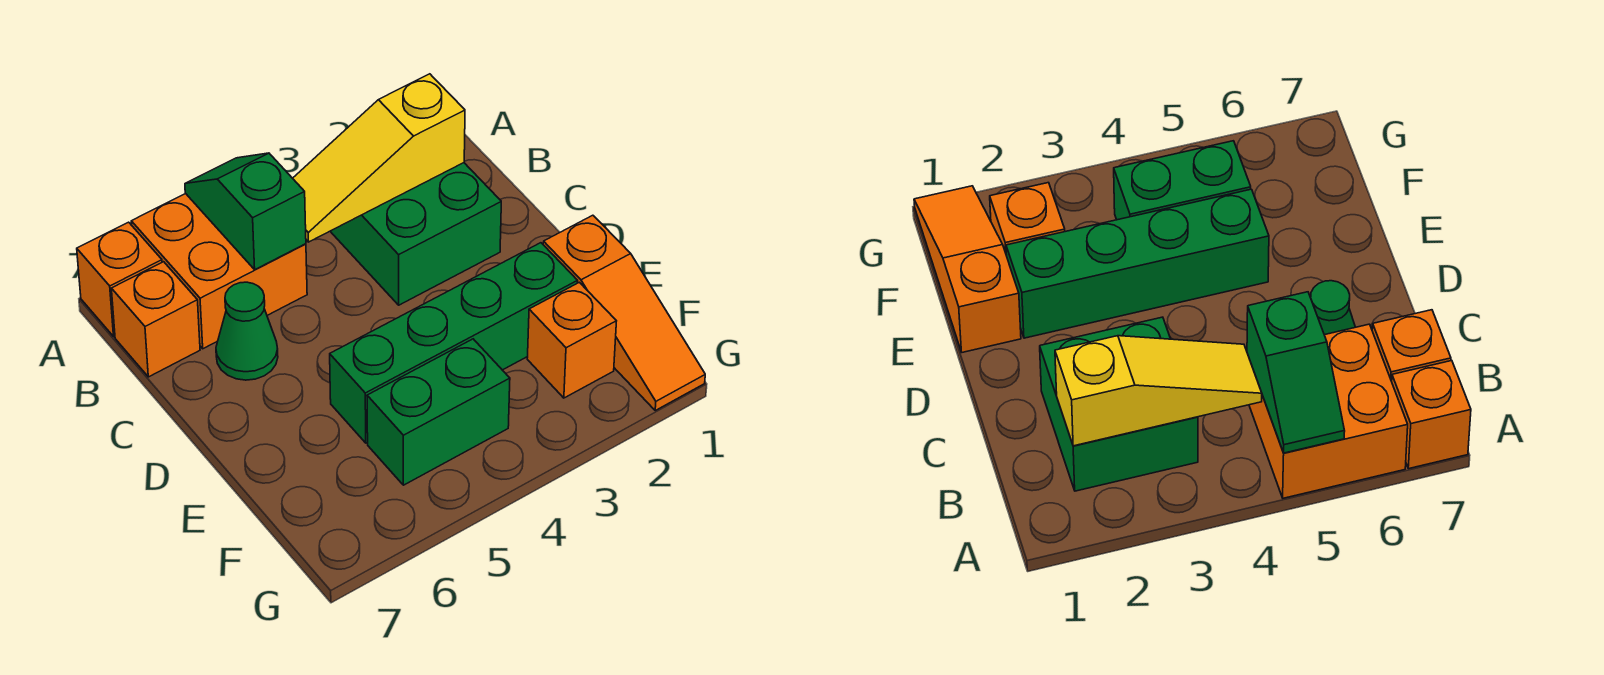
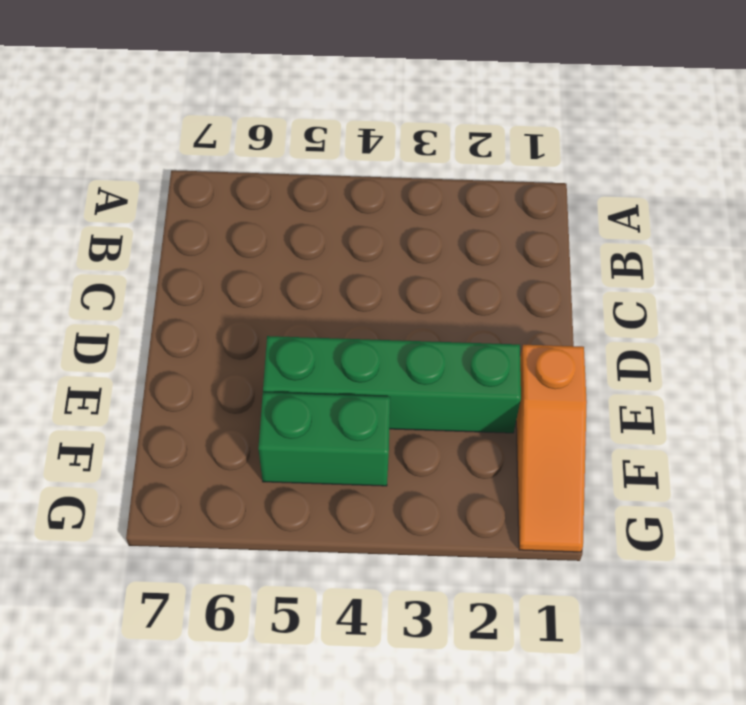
none -> orange 2x2 brick [131,194,307,349]
none -> orange 1x1 brick [77,222,162,336]

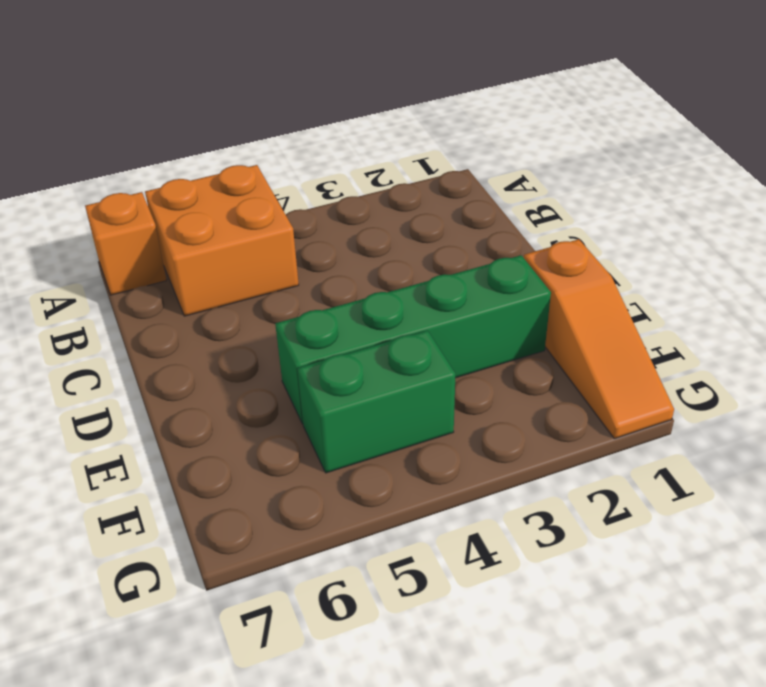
none -> green 2x2 brick [330,163,501,305]
none -> orange 1x1 brick [111,262,200,377]

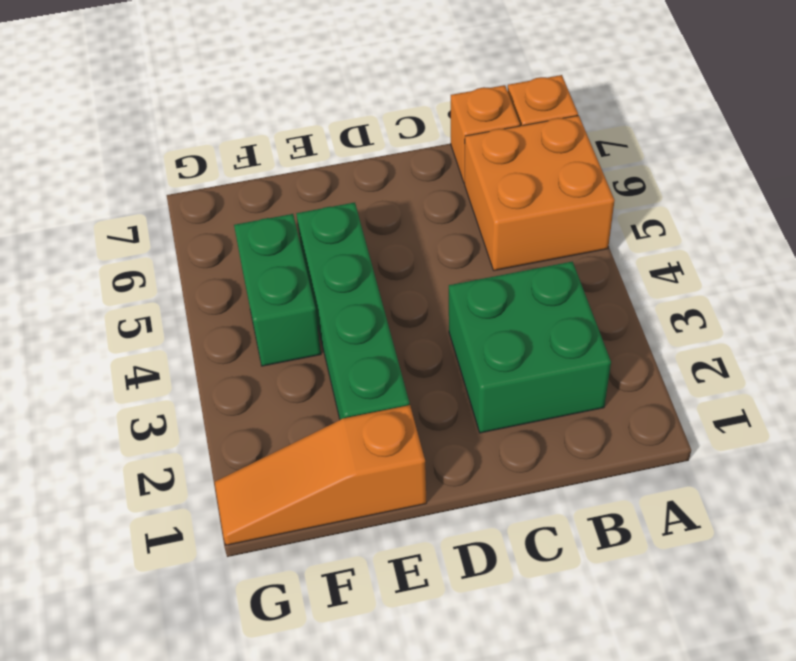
none -> green 1x1 cone [216,282,278,380]
none -> orange 1x1 brick [527,282,616,398]

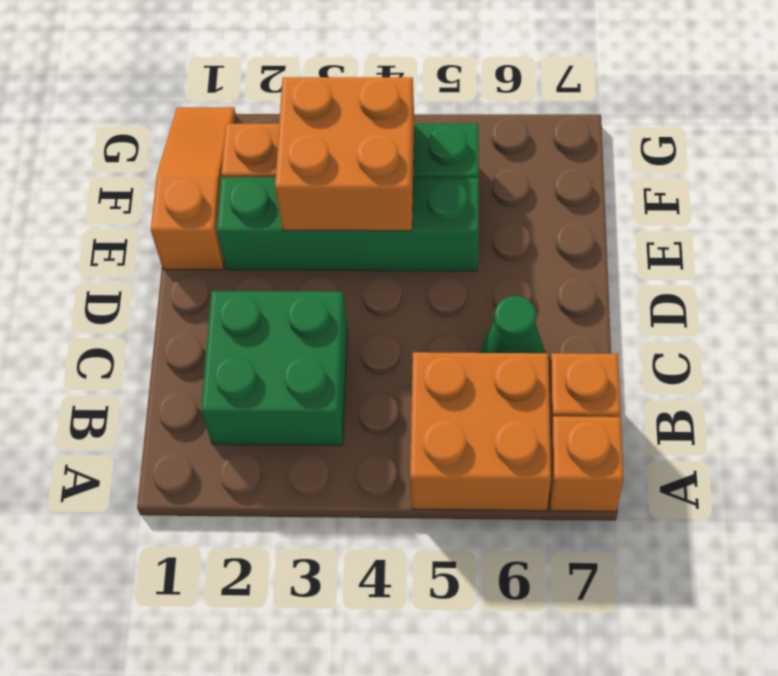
orange 2x2 brick [275,77,414,231] -> none
none -> green 1x2 slope [185,153,306,269]
none -> yellow 1x3 slope [293,74,465,242]

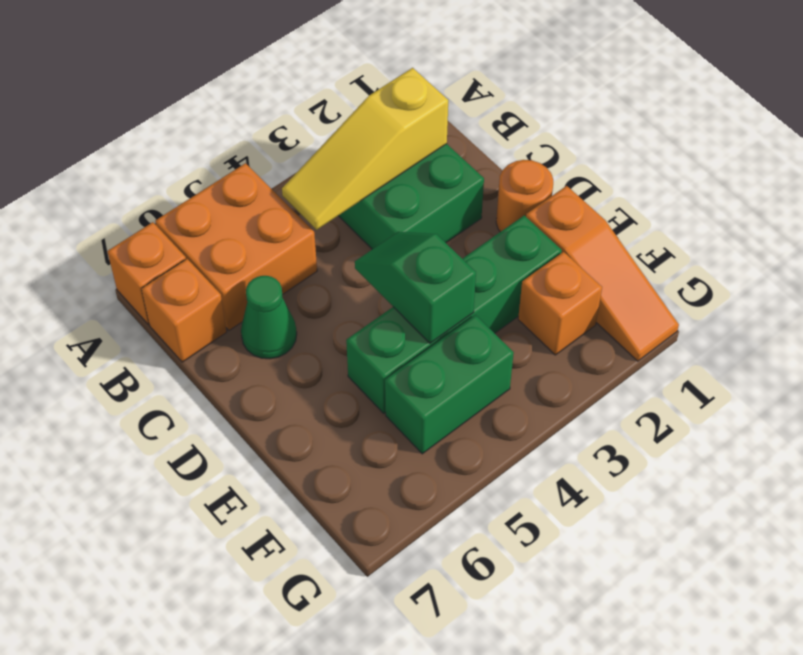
orange 1x1 round brick [496,160,553,232] -> none
green 1x2 slope [355,232,476,343] -> green 1x2 slope moved to [185,153,306,269]

